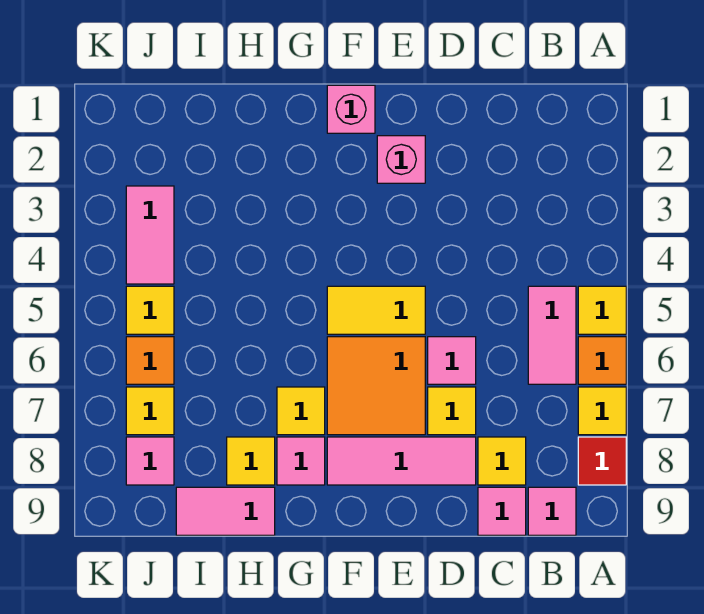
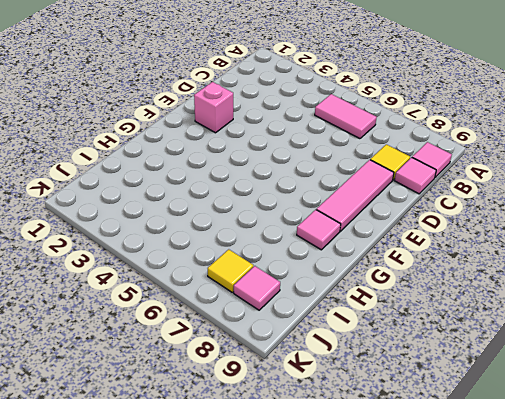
none -> yellow 1x1 tile [578,286,626,334]
none -> orange 1x1 tile [578,337,626,384]
none -> yellow 1x1 tile [578,387,626,435]

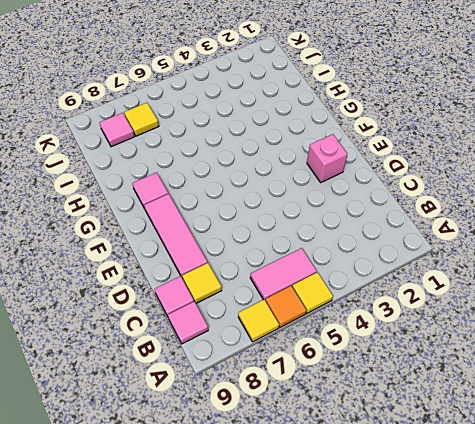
none -> red 1x1 tile [578,437,626,485]
none -> pink 1x1 tile [428,337,476,384]
none -> yellow 1x1 tile [428,387,476,435]

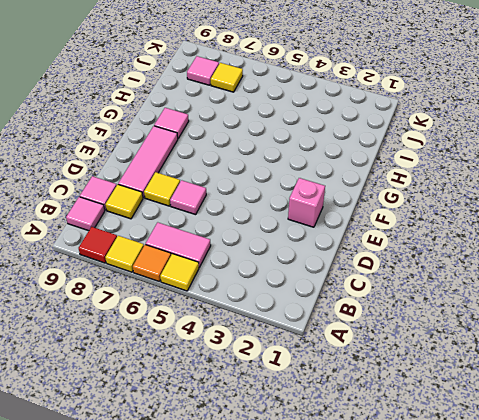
none -> yellow 1x2 tile [327,286,425,334]
none -> orange 2x2 tile [327,337,425,435]
none -> pink 1x1 brick [327,85,375,133]

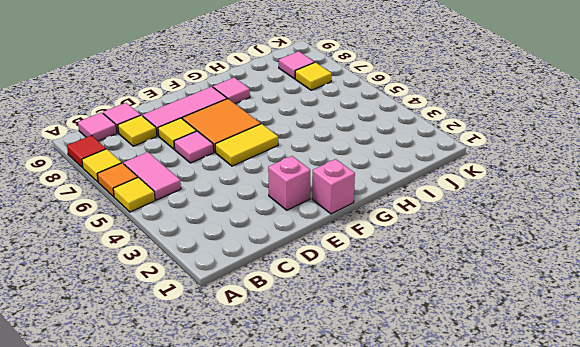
none -> yellow 1x1 tile [277,387,325,435]
none -> yellow 1x1 tile [227,437,275,485]
none -> pink 1x2 tile [176,487,275,535]

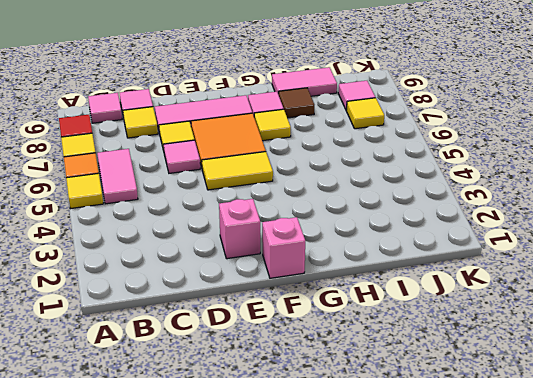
brown 1x1 tile [279,88,314,118] -> yellow 1x1 tile [227,437,275,485]
none -> pink 1x2 tile [126,186,174,284]
none -> yellow 1x1 tile [126,286,174,334]
none -> orange 1x1 tile [126,337,174,384]

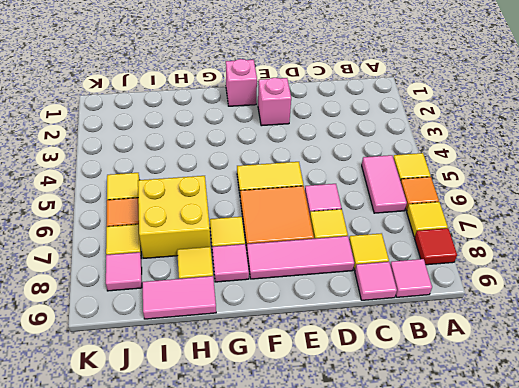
yellow 2x2 brick [138,176,211,258] -> none
none -> pink 1x2 tile [126,186,174,284]

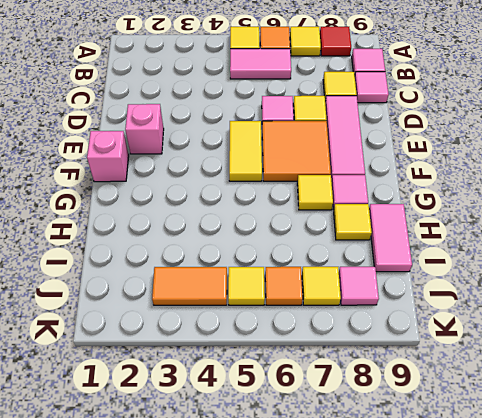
orange 1x2 tile [152,267,227,305] -> pink 1x2 tile [126,186,174,284]

